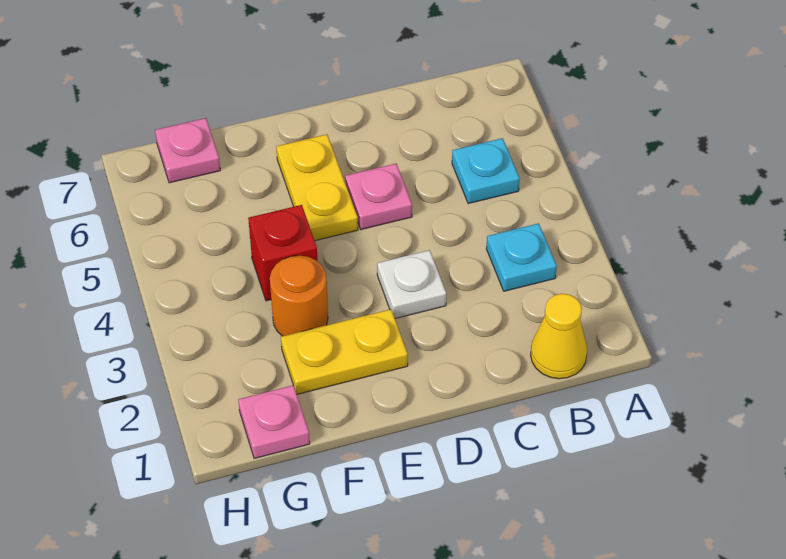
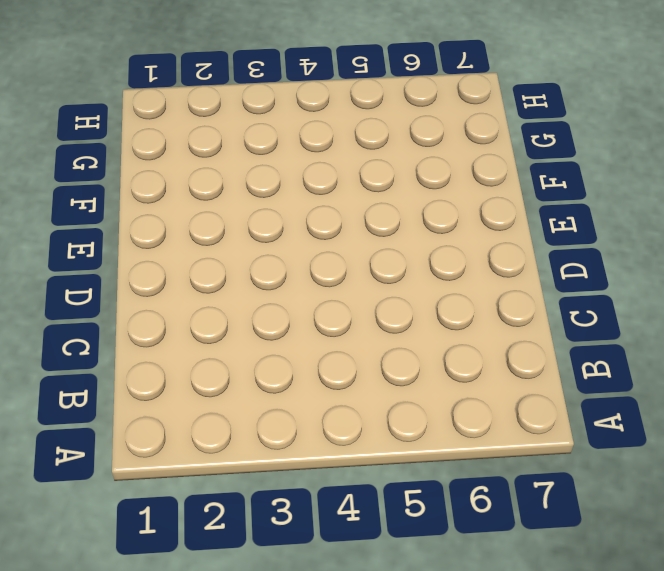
none -> yellow 1x1 cone [531,294,587,379]
none -> cyan 1x1 plate [486,223,557,291]

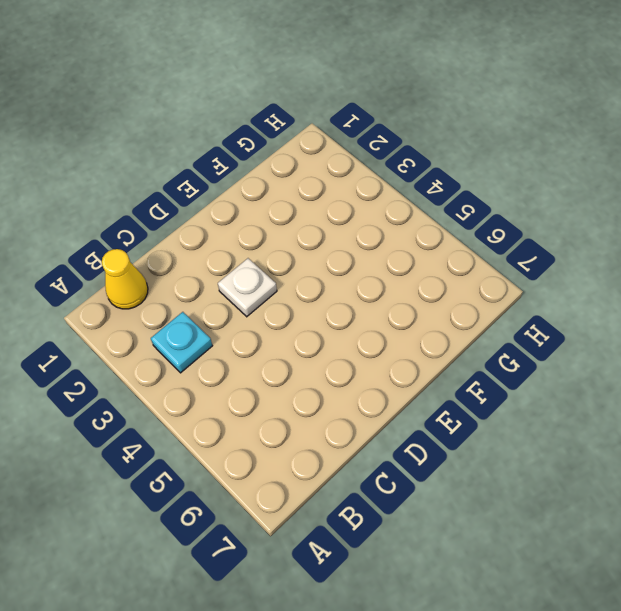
none -> cyan 1x1 plate [452,138,520,204]
none -> pink 1x1 plate [345,164,412,229]

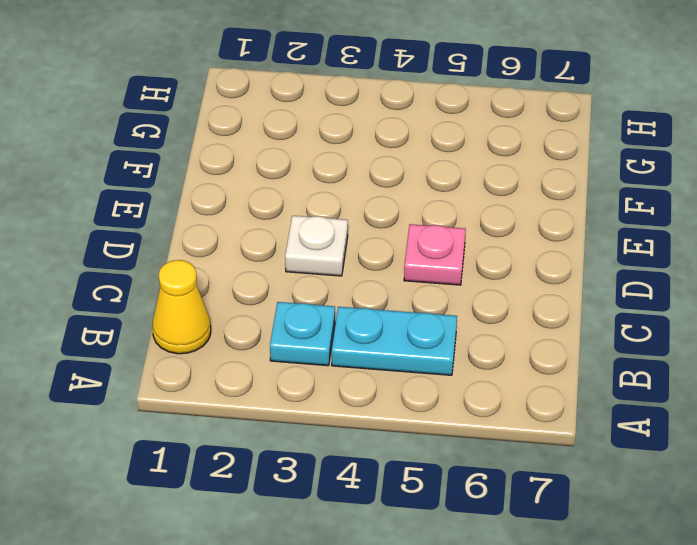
cyan 1x2 plate [332,307,457,375] -> cyan 1x1 plate [452,138,520,204]
none -> yellow 1x2 plate [281,309,408,394]
none -> yellow 1x2 plate [276,134,358,241]

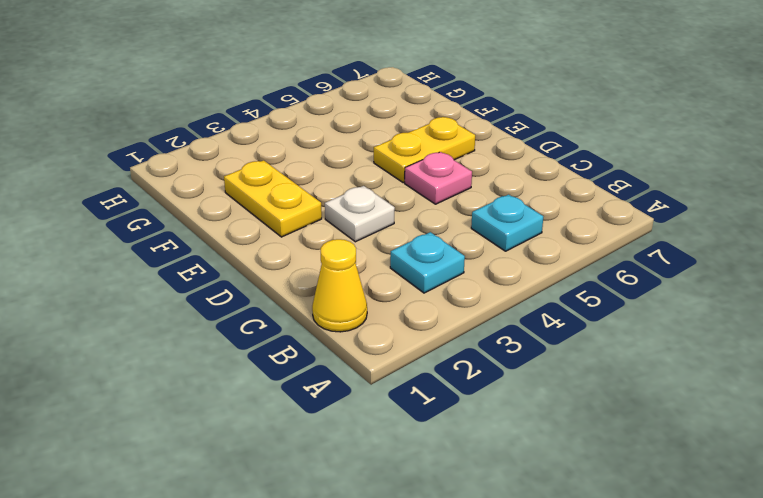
none -> orange 1x1 round brick [270,255,328,336]
none -> red 1x1 brick [248,205,318,301]

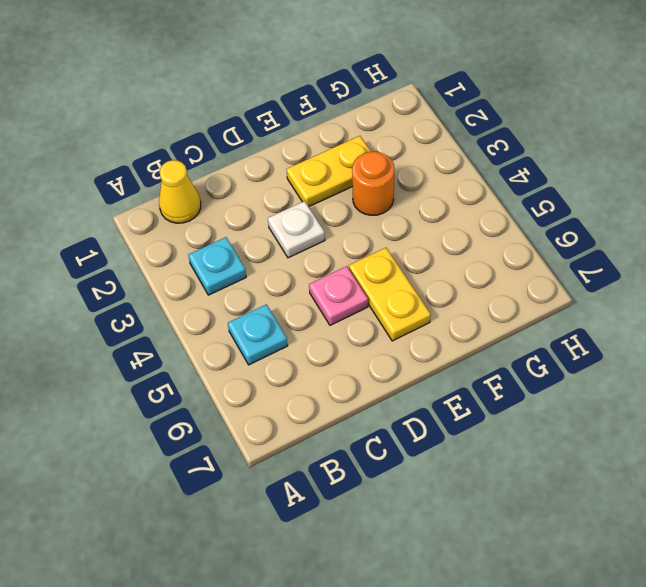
none -> red 1x1 brick [248,205,318,301]
none -> pink 1x1 plate [238,385,310,458]

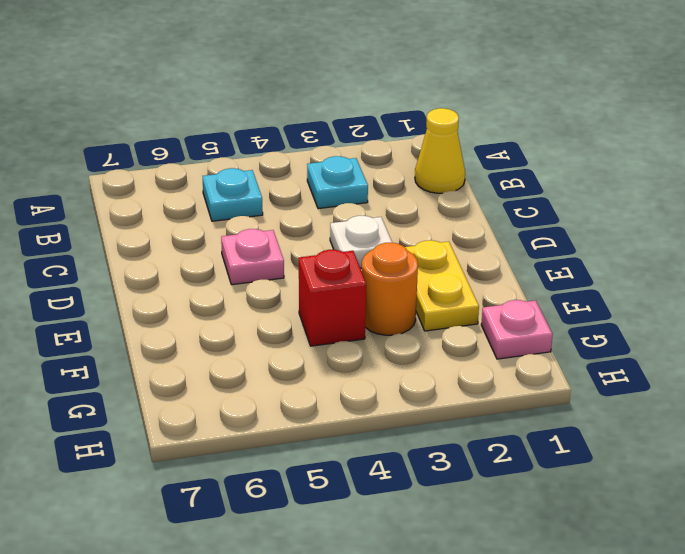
none -> yellow 1x2 plate [276,134,358,241]
none -> pink 1x1 plate [155,118,220,183]

